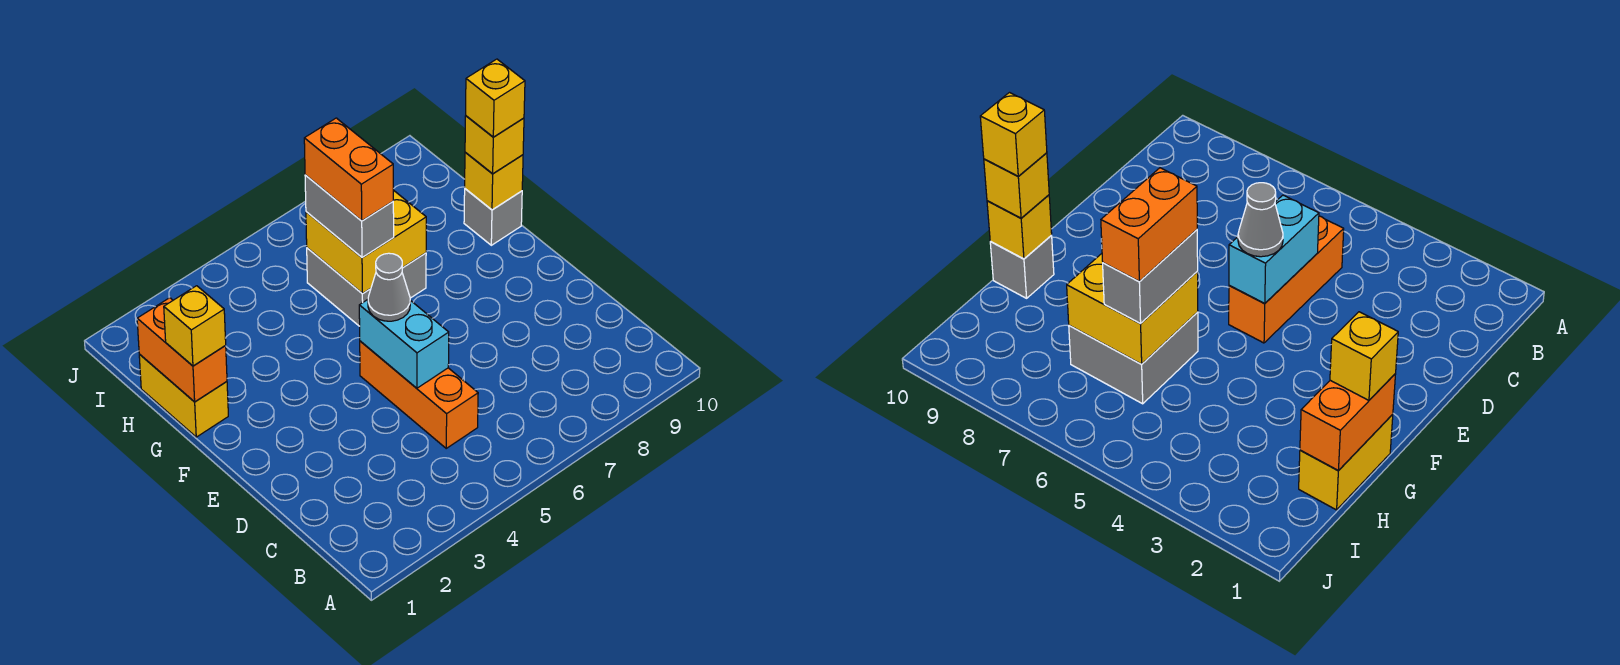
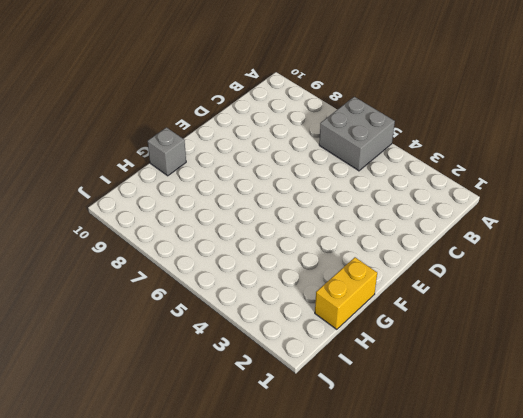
grey 2x2 brick [319,97,395,171] -> grey 2x2 brick moved to [307,248,426,326]
none -> orange 1x3 brick [360,341,478,448]
none -> cyan 1x2 brick [359,300,449,388]
none -> orange 1x2 brick [137,298,227,402]

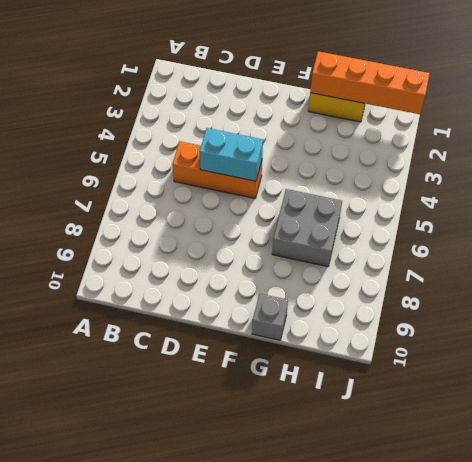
orange 1x4 brick [310,51,430,114] -> orange 1x2 brick [137,298,227,402]
none -> yellow 2x2 brick [306,190,426,293]
none -> yellow 1x1 brick [465,153,523,210]
none -> grey 1x1 cone [368,253,410,321]

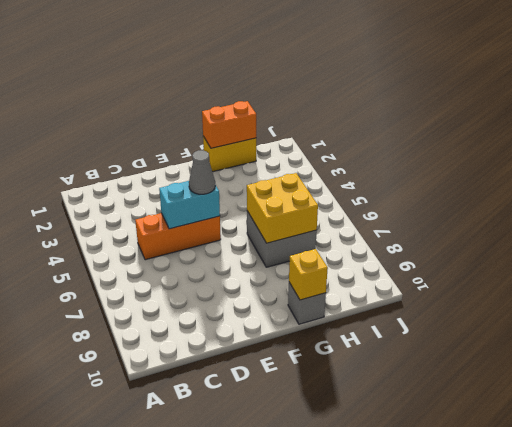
none -> yellow 1x1 brick [164,286,226,366]
none -> grey 1x2 brick [305,175,394,258]
none -> yellow 1x1 brick [465,116,524,174]

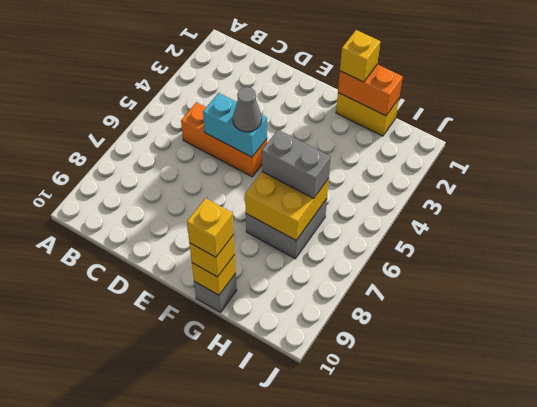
none -> orange 1x2 brick [304,118,393,221]

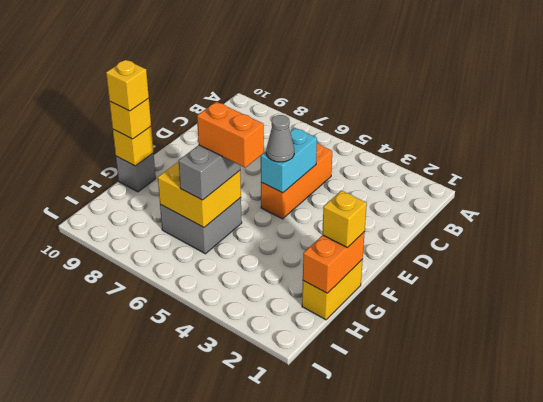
orange 1x2 brick [197,102,264,168] -> orange 1x2 brick turned to [304,118,393,221]

